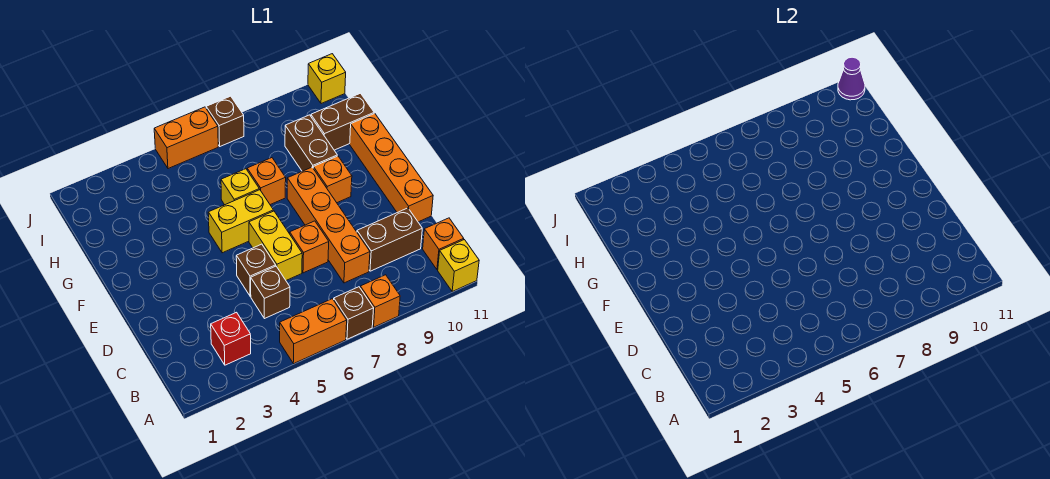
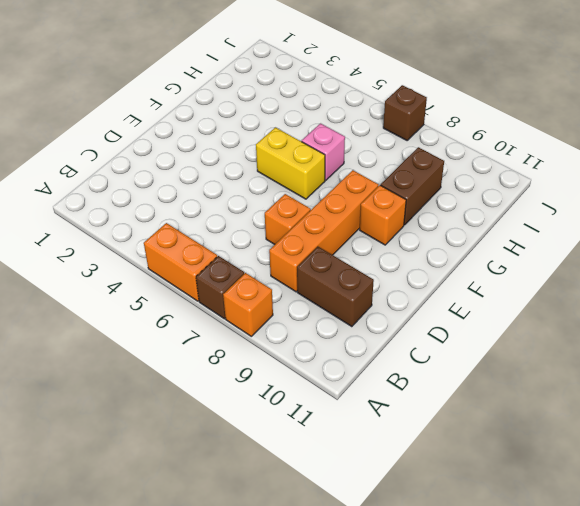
pink 1x1 brick [302,123,345,180] -> yellow 1x1 brick [221,169,259,205]
none -> yellow 1x1 brick [438,240,479,291]
none -> red 1x1 brick [211,312,251,365]
none -> orange 1x1 brick [423,218,464,270]

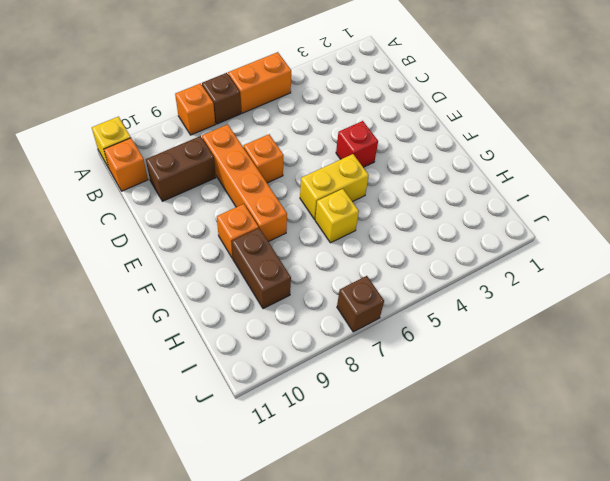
red 1x1 brick [336,121,378,167] -> red 1x1 brick moved to [211,312,251,365]
none -> brown 1x1 brick [251,266,290,319]
none -> brown 1x1 brick [236,244,276,296]
none -> yellow 1x2 brick [249,211,302,280]

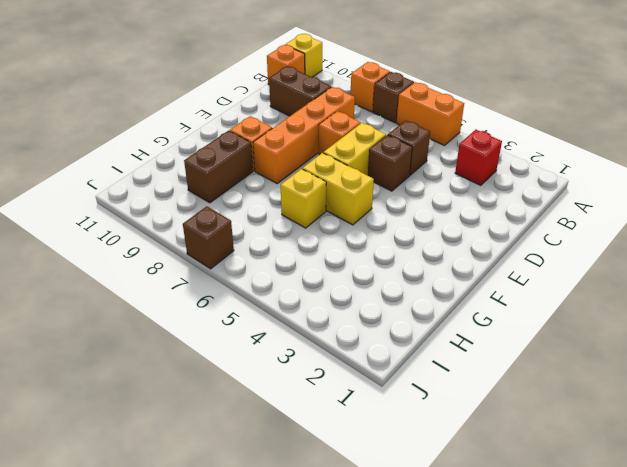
none -> orange 1x4 brick [350,113,433,222]
none -> orange 1x1 brick [247,158,286,205]
none -> brown 1x2 brick [311,93,374,150]

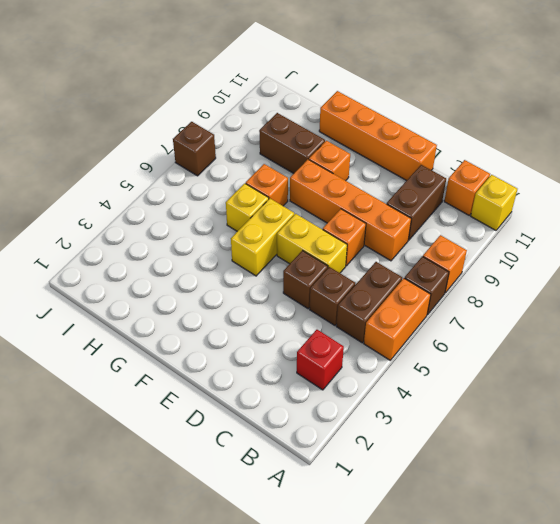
brown 1x2 brick [336,262,402,343] -> brown 1x2 brick moved to [311,93,374,150]
none -> orange 1x2 brick [154,107,218,169]
none -> yellow 1x1 brick [308,54,346,104]
none -> purple 1x1 cone [838,57,865,100]

